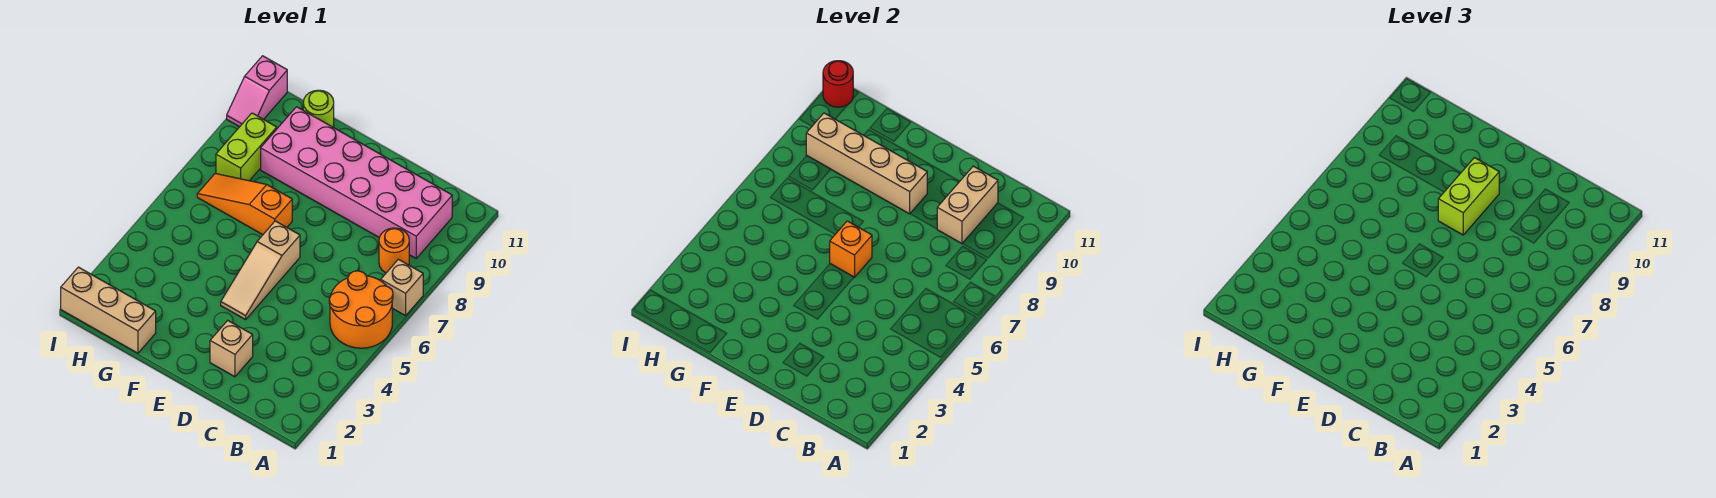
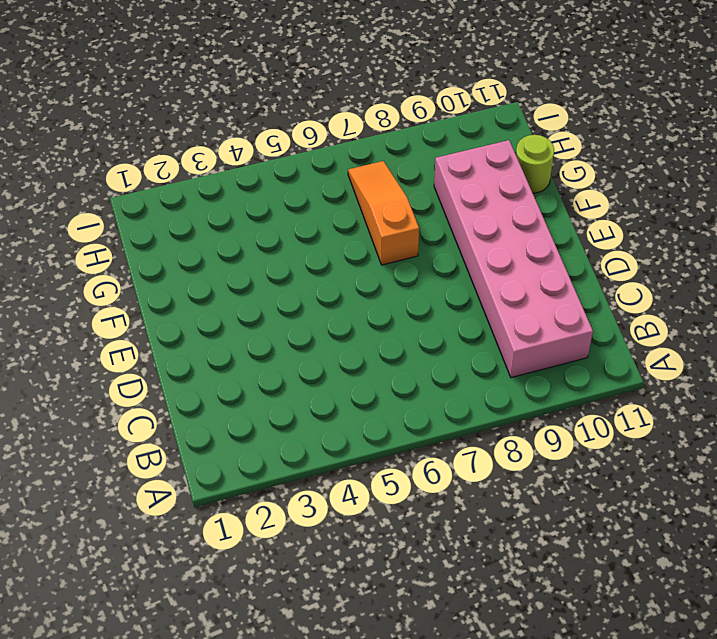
none -> orange 2x2 round brick [329,271,393,348]
none -> tan 1x1 brick [381,259,423,316]
none -> orange 1x1 round brick [379,228,409,273]

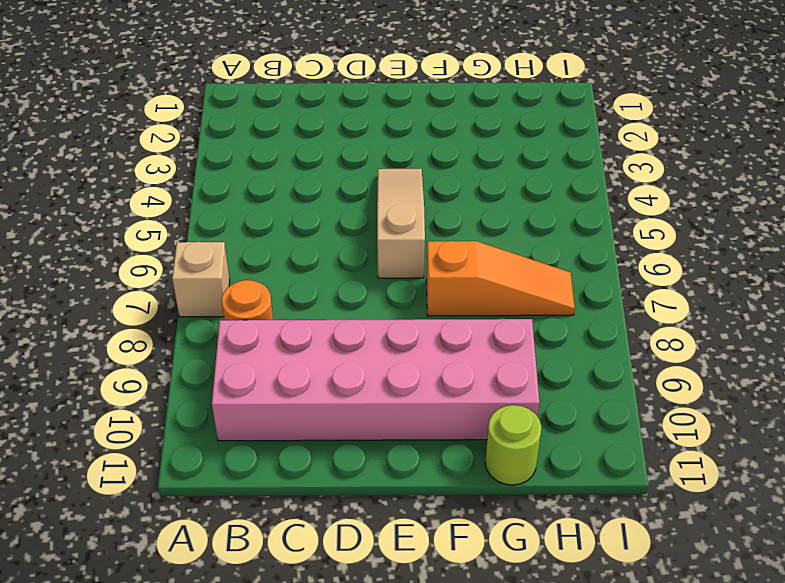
none -> orange 2x2 round brick [329,271,393,348]
none -> tan 1x1 brick [210,320,253,377]
none -> tan 1x3 brick [61,267,156,353]

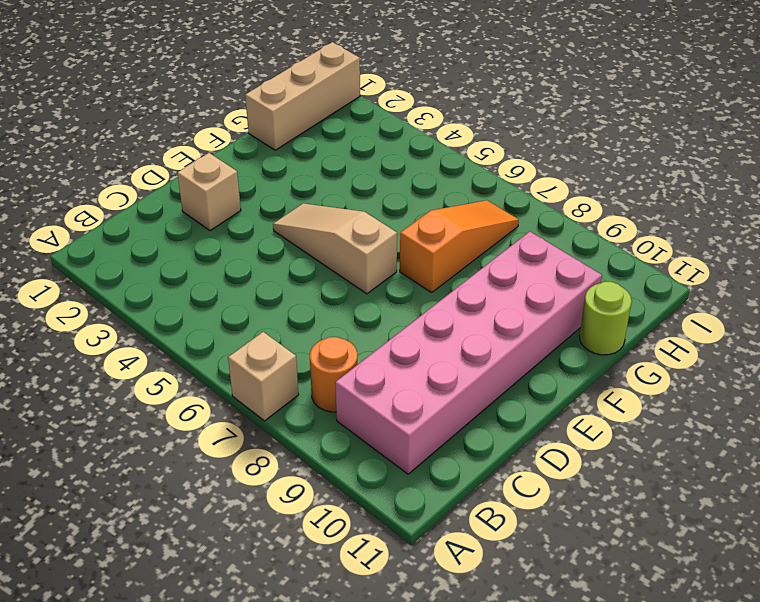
none -> orange 2x2 round brick [329,271,393,348]
none -> lime 1x2 brick [216,113,277,181]
none -> pink 1x2 slope [227,56,287,127]

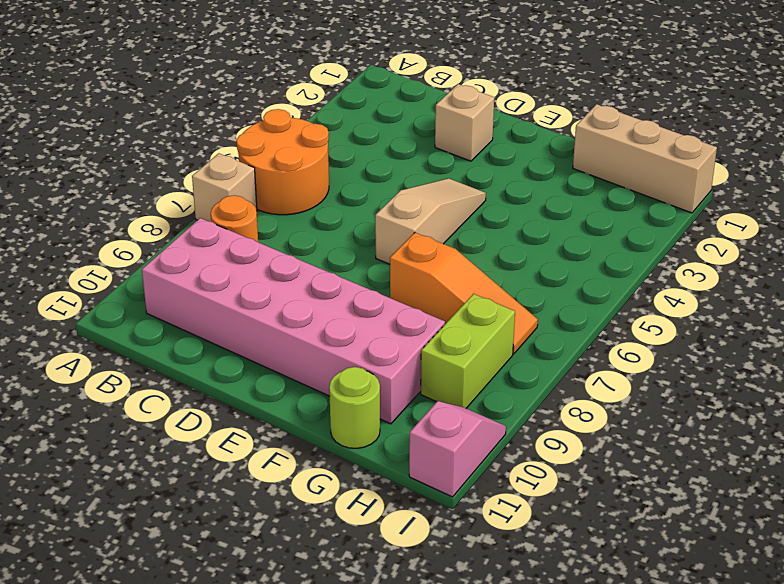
none -> tan 1x2 brick [937,166,998,244]
none -> orange 1x1 brick [830,221,872,277]
none -> tan 1x4 brick [806,113,927,214]

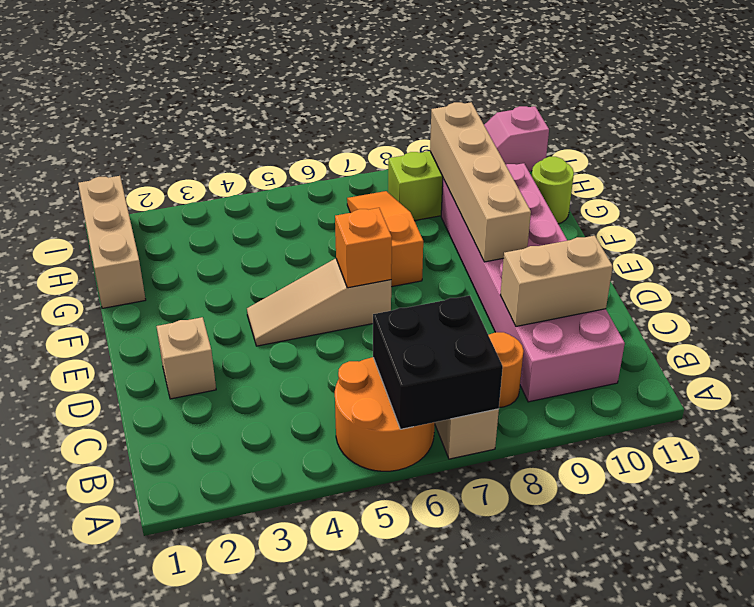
black 2x2 brick [373,295,503,429] -> none
none -> red 1x1 round brick [823,61,853,107]
none -> lime 1x2 brick [1438,158,1499,235]

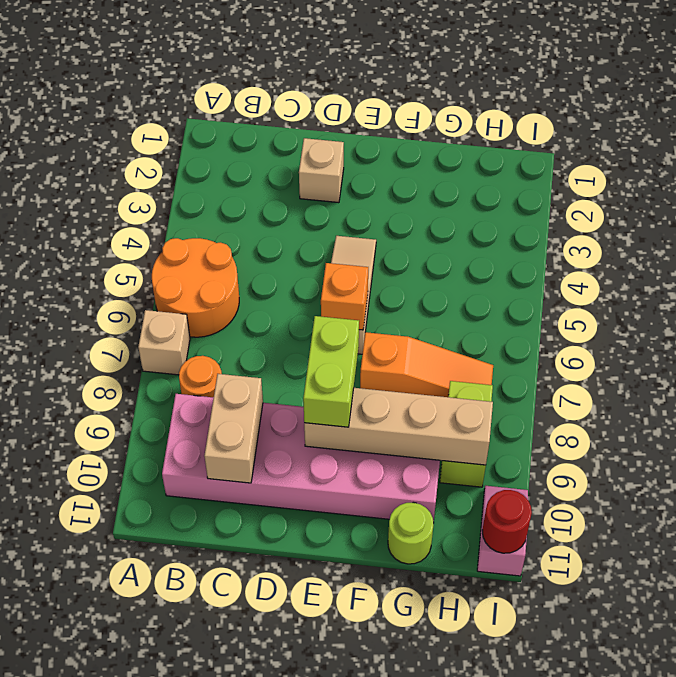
none -> tan 1x3 brick [61,267,156,353]

